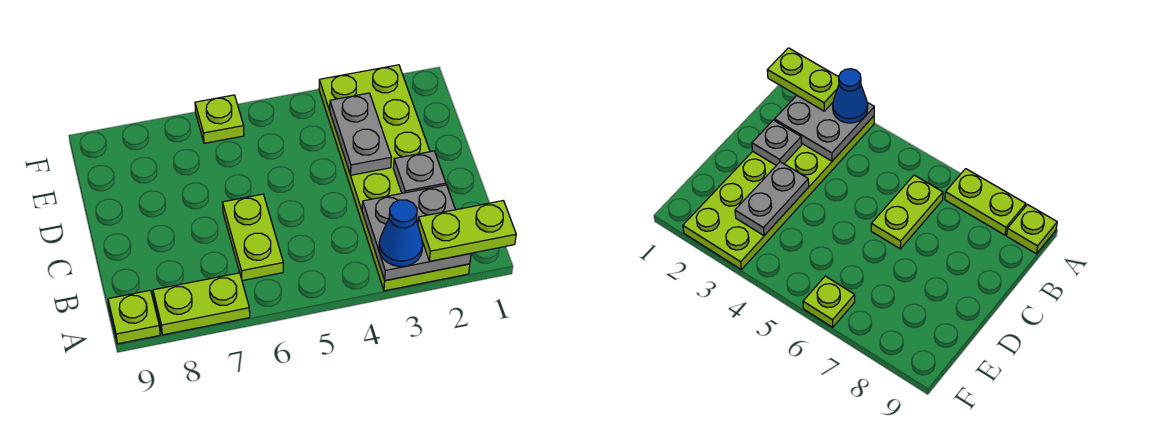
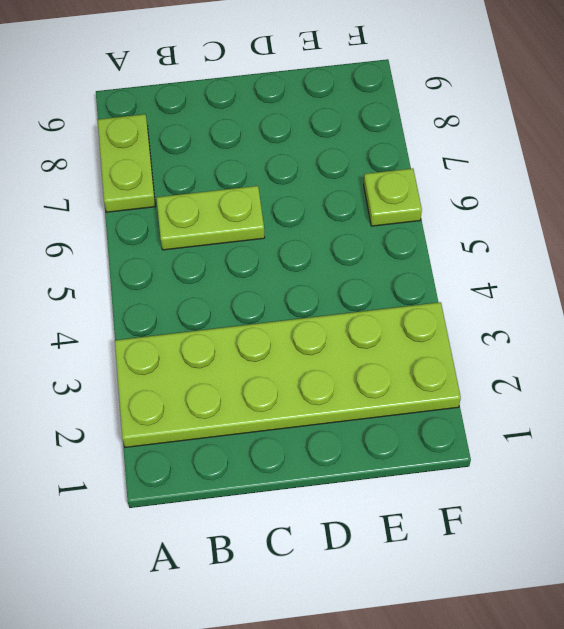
none -> lime 1x1 plate [108,290,160,344]
none -> grey 2x2 plate [362,185,471,281]

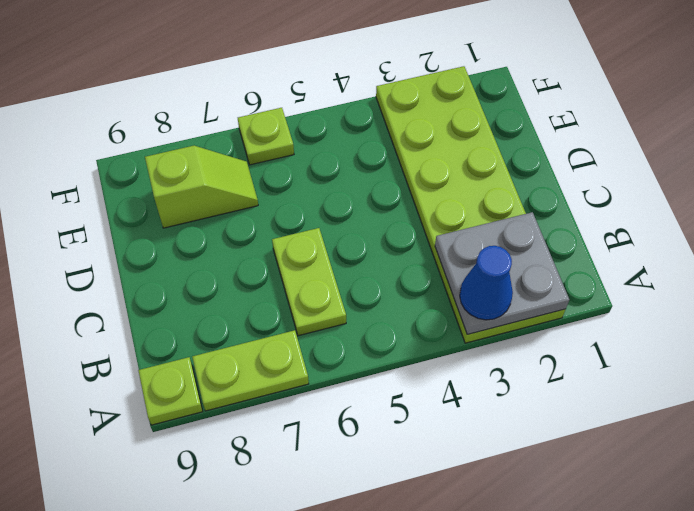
lime 1x2 slope [145,146,258,228] -> none
none -> grey 1x1 plate [393,151,446,193]
none -> grey 1x2 plate [330,93,391,175]

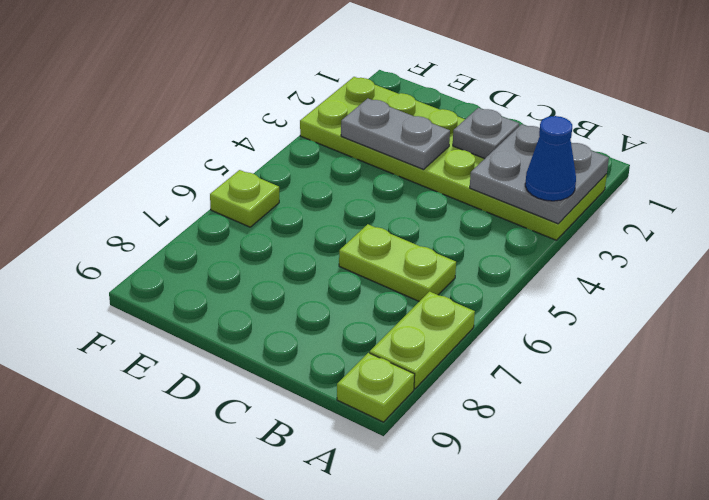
none -> lime 1x2 plate [418,201,516,261]

